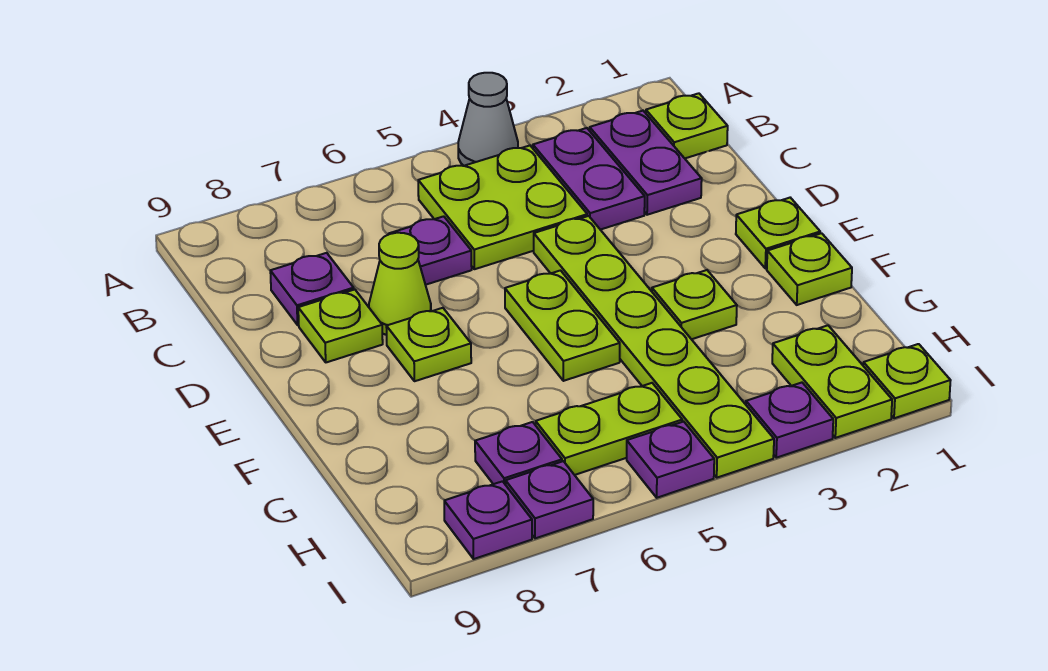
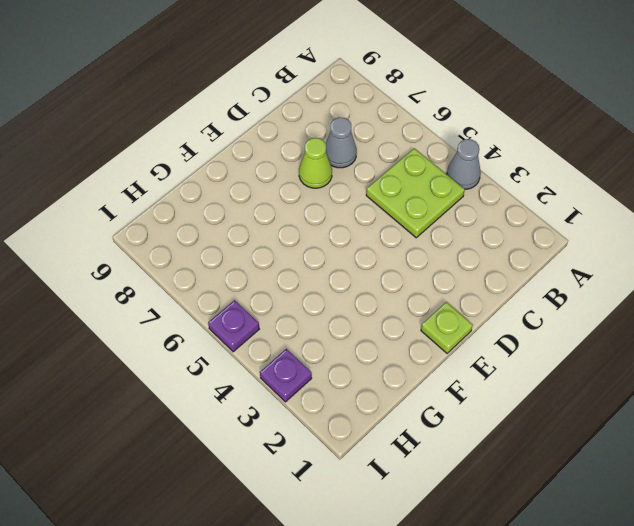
grey 1x1 cone [326,117,357,168] -> none
none -> lime 1x1 plate [646,93,728,158]
none -> purple 1x2 plate [590,111,702,215]
none -> purple 1x2 plate [533,128,645,230]

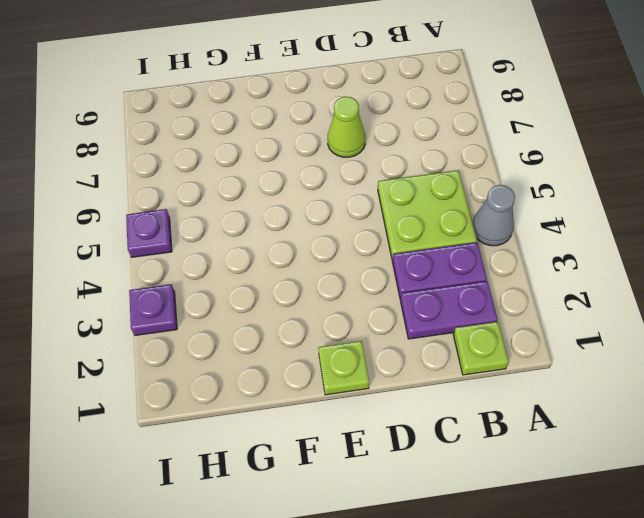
none -> purple 1x1 plate [388,216,472,285]
none -> purple 1x1 plate [270,253,354,325]
none -> lime 1x6 plate [534,216,774,478]

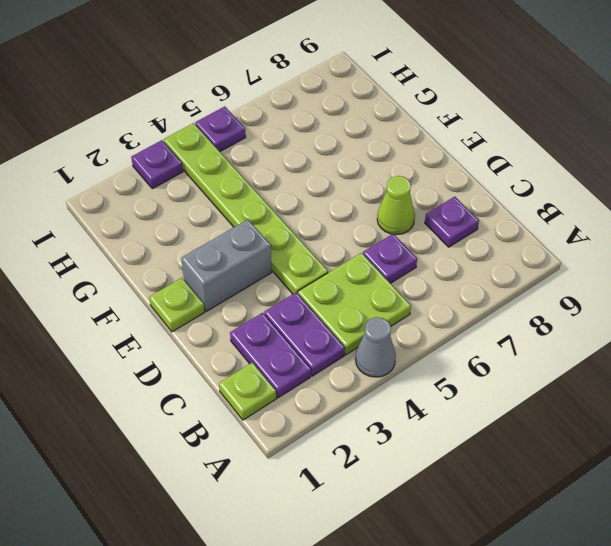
grey 1x2 brick [181,220,272,311] -> none
none -> lime 1x1 plate [298,290,383,362]
none -> lime 1x2 plate [505,271,620,381]
none -> lime 1x1 plate [386,308,471,381]

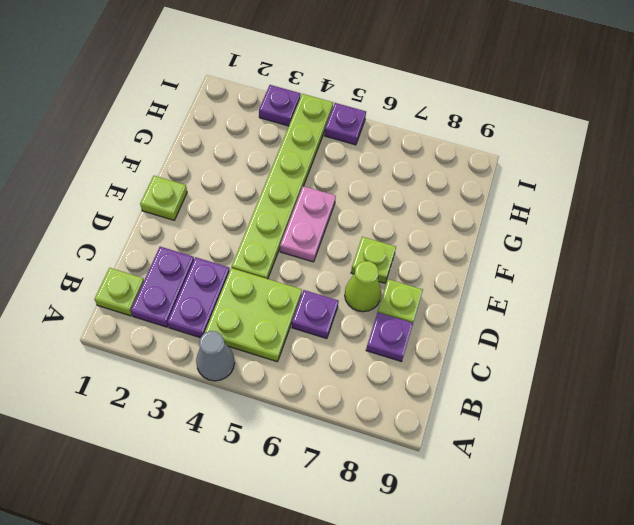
pink 1x2 plate [280,186,336,262] -> lime 1x2 plate [505,271,620,381]
none -> lime 1x1 plate [767,233,852,305]
none -> lime 1x1 plate [652,270,737,339]
none -> lime 1x2 plate [772,325,892,438]

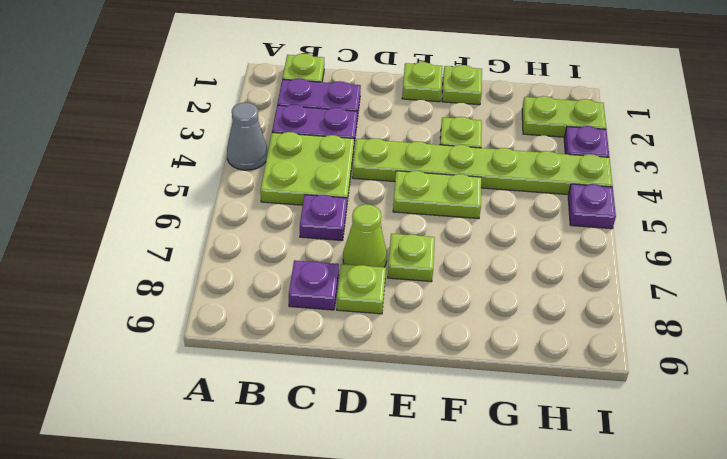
none -> lime 1x2 plate [536,383,682,475]
none -> purple 1x1 plate [475,422,562,485]
none -> lime 1x1 plate [863,344,951,418]

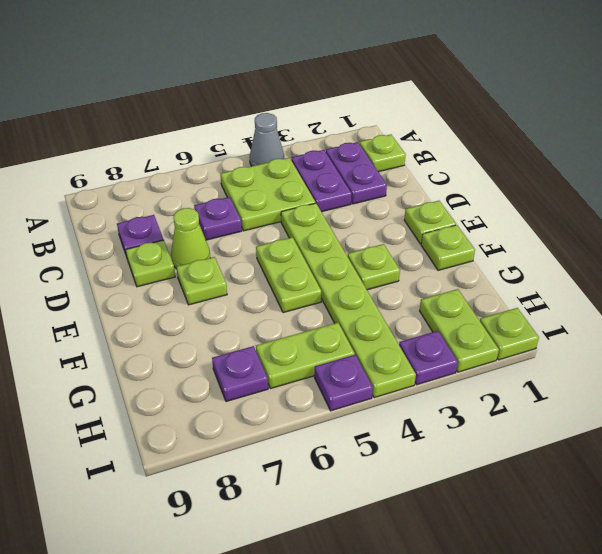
none -> purple 1x1 plate [506,461,593,538]
none -> purple 1x1 plate [444,481,532,559]

